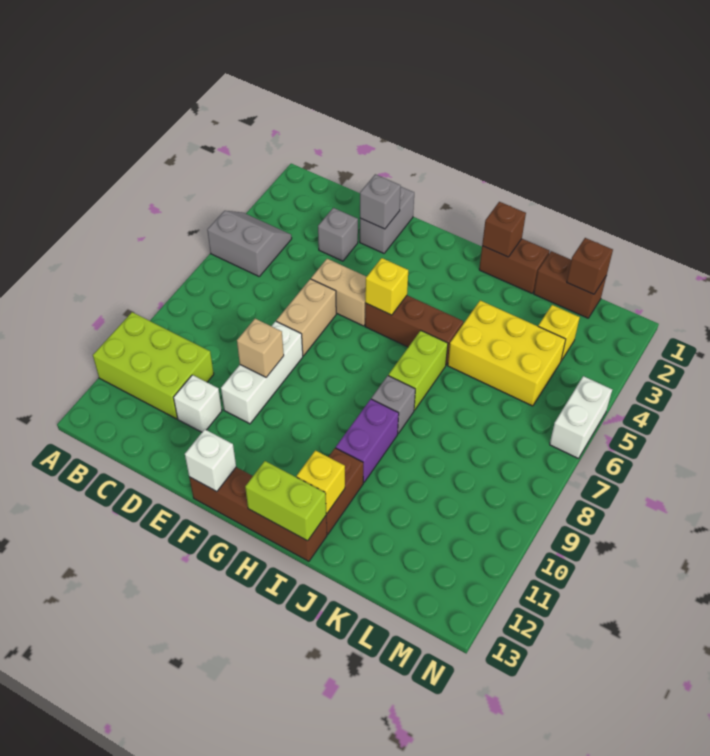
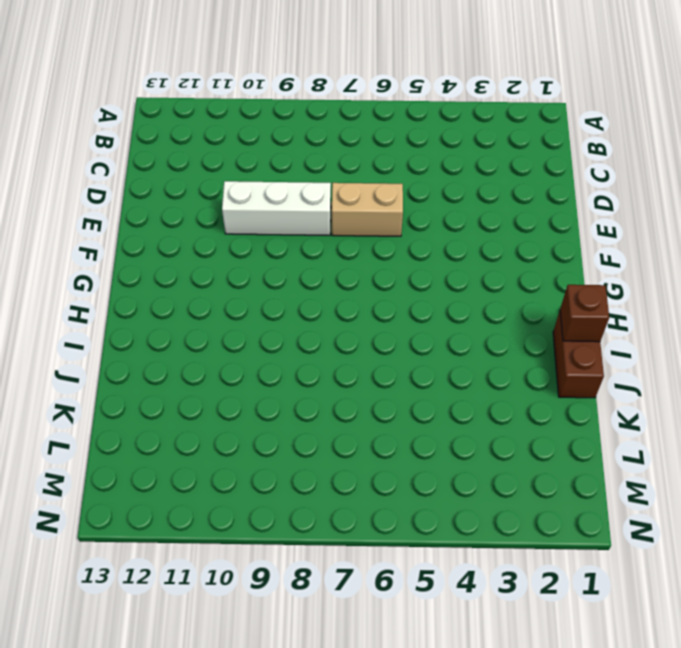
none -> grey 2x2 slope [207,211,292,276]
none -> lime 2x3 brick [93,312,214,419]
none -> grey 1x1 brick [318,208,358,261]

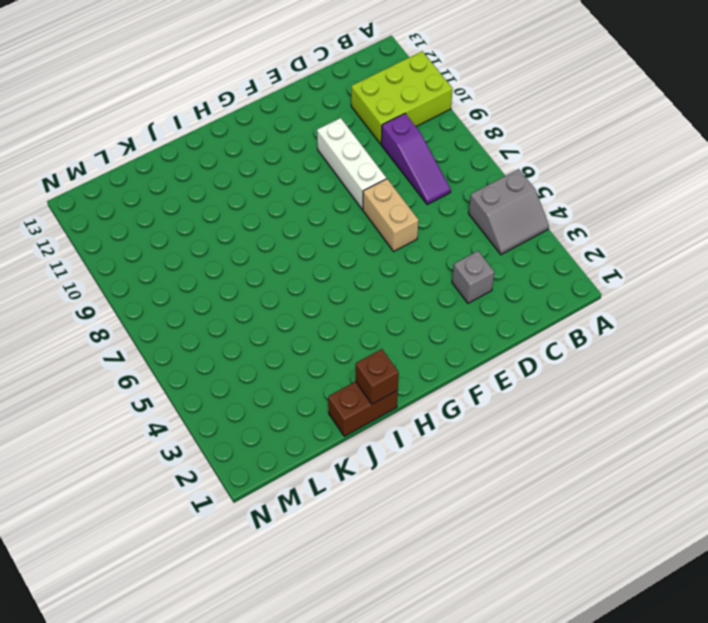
purple 1x3 slope [381,114,451,205] -> none
none -> white 1x1 brick [174,375,222,432]
none -> grey 1x2 brick [360,187,414,253]
none -> tan 1x2 brick [311,259,366,326]

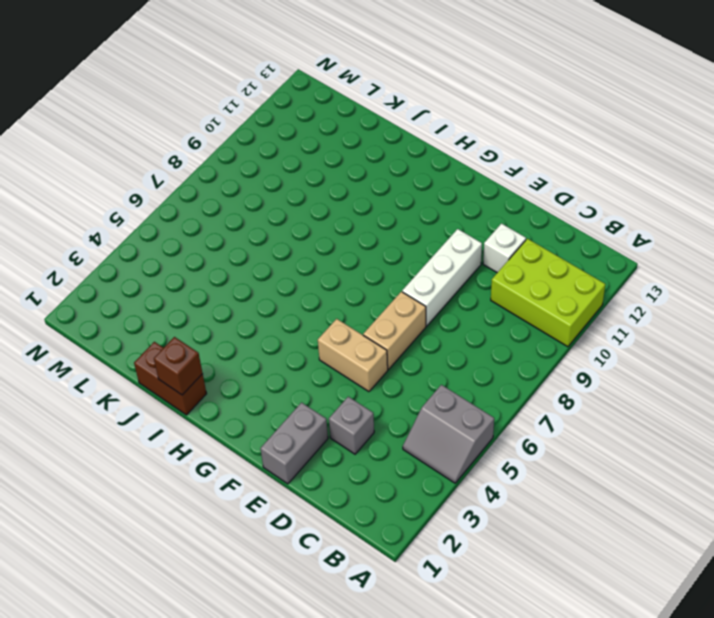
none -> brown 1x4 brick [189,467,327,561]
none -> brown 1x3 brick [365,295,463,365]
none -> lime 1x2 brick [388,331,448,410]

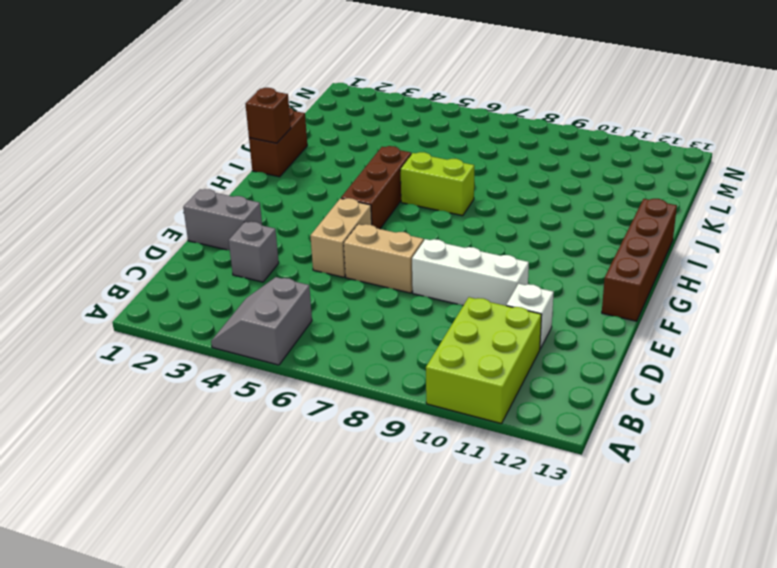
none -> grey 1x1 brick [371,376,415,434]
none -> purple 1x2 brick [336,399,399,483]
none -> brown 1x2 brick [326,448,363,535]

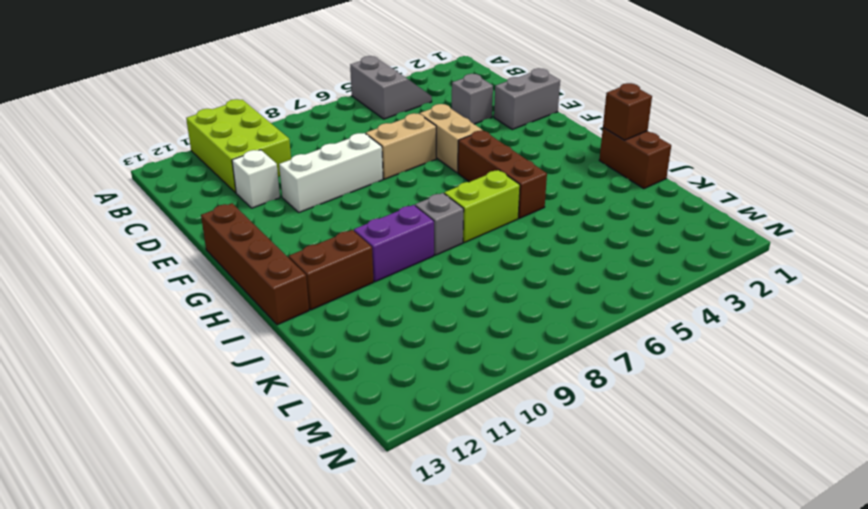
none -> yellow 2x3 brick [448,300,566,406]
none -> brown 1x2 brick [534,251,606,318]
none -> yellow 1x1 brick [538,305,580,361]

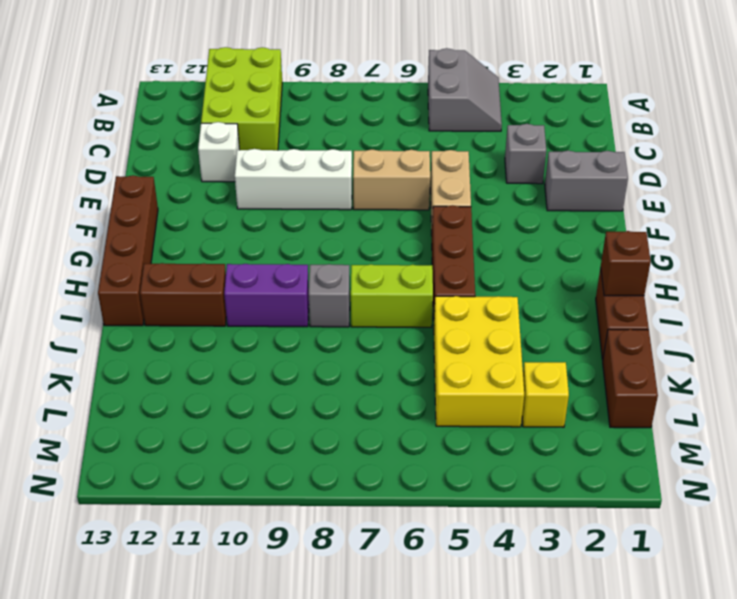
none -> white 1x2 brick [550,376,612,459]
none -> grey 1x1 brick [360,174,401,229]
none -> tan 1x1 brick [237,319,284,377]

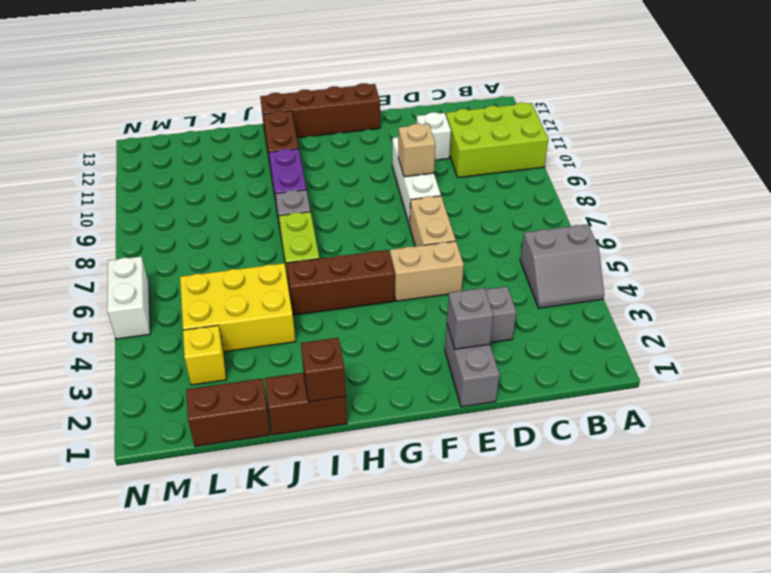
none -> white 1x1 brick [185,429,236,492]
none -> yellow 1x1 brick [365,258,408,315]
none -> lime 1x2 brick [245,461,326,541]

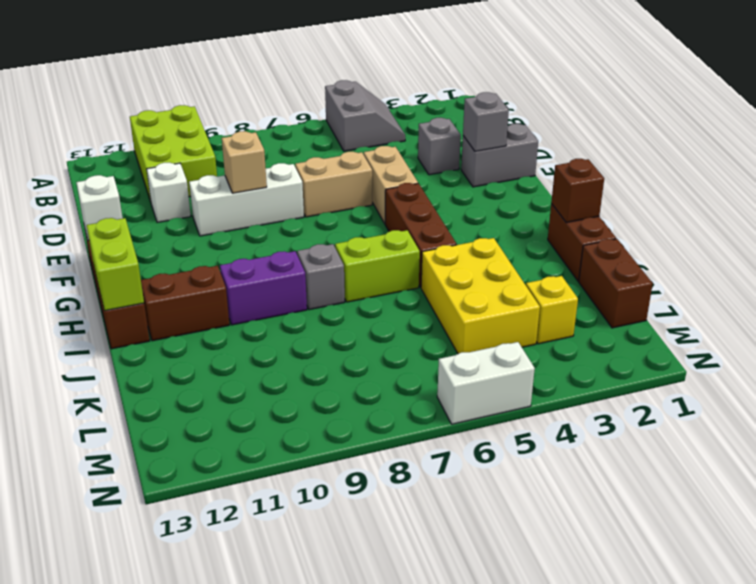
none -> yellow 1x1 brick [365,258,408,315]
none -> yellow 1x1 brick [297,450,345,513]
none -> brown 1x1 brick [567,238,613,294]

